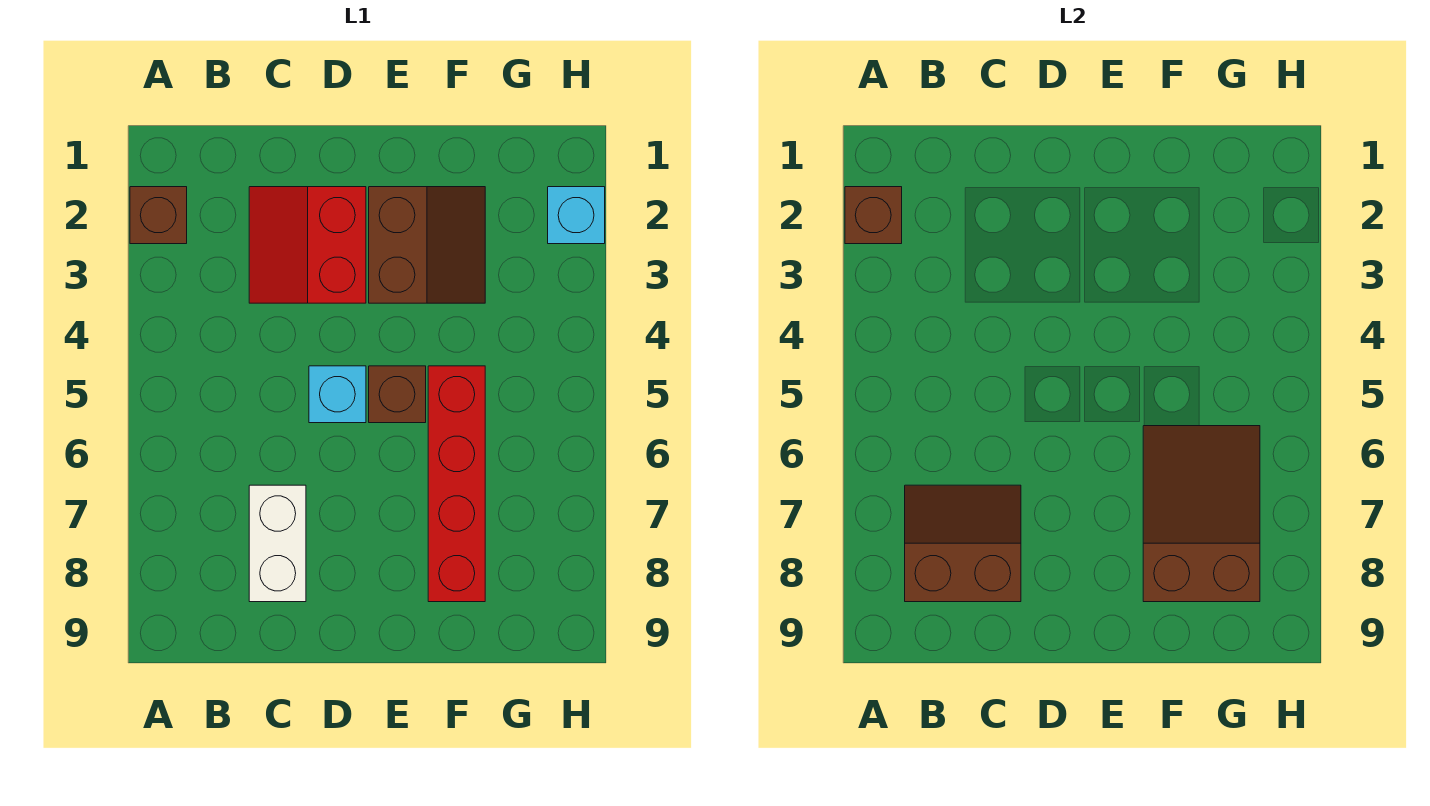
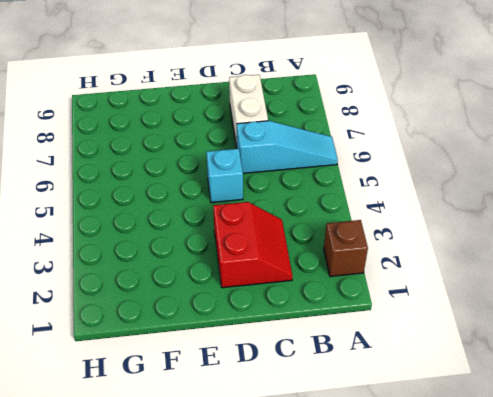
cyan 1x3 slope [237,121,338,173] -> none
none -> brown 2x2 slope [369,187,485,303]
none -> brown 1x1 brick [369,366,426,423]

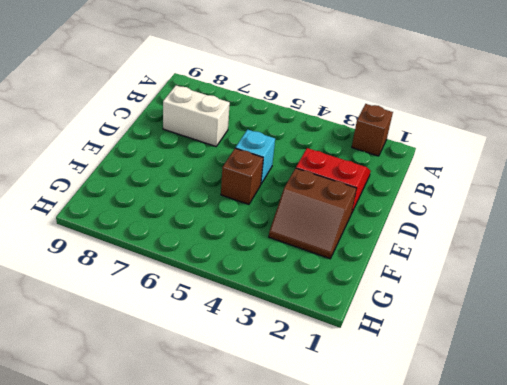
none -> red 1x4 brick [428,366,485,602]
none -> cyan 1x1 brick [548,187,605,244]

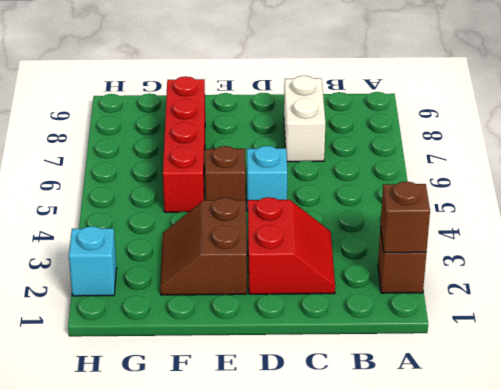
none -> brown 2x2 slope [905,485,1021,602]
none -> brown 2x3 slope [1143,426,1260,602]

